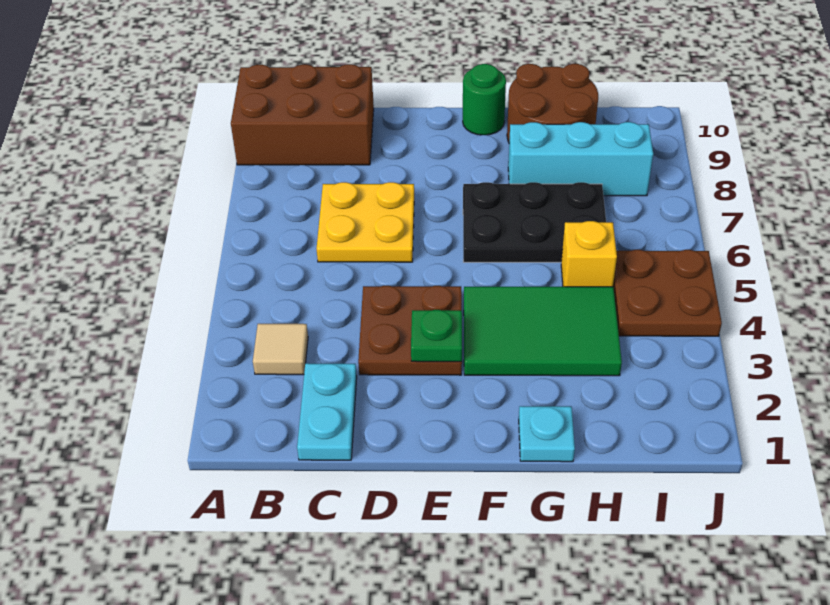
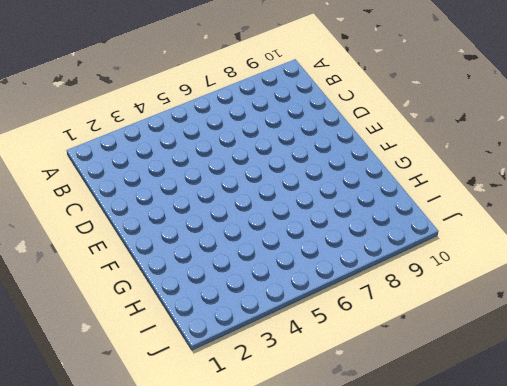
none -> brown 2x3 brick [231,64,374,165]
none -> tan 1x1 tile [253,324,308,375]
none -> cyan 1x2 plate [297,363,357,460]

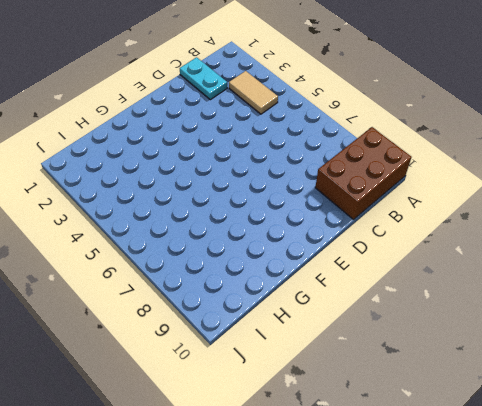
tan 1x2 tile [229,71,278,114] -> tan 1x1 tile [253,324,308,375]
none -> yellow 2x2 plate [317,182,414,262]
none -> brown 2x2 plate [358,286,462,375]
none -> green 2x3 tile [464,287,622,376]

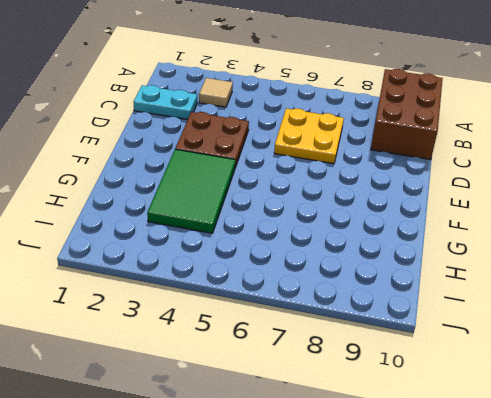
none -> black 2x3 plate [463,182,606,262]
none -> green 1x1 round brick [463,64,506,135]
none -> cyan 1x1 plate [519,406,575,462]

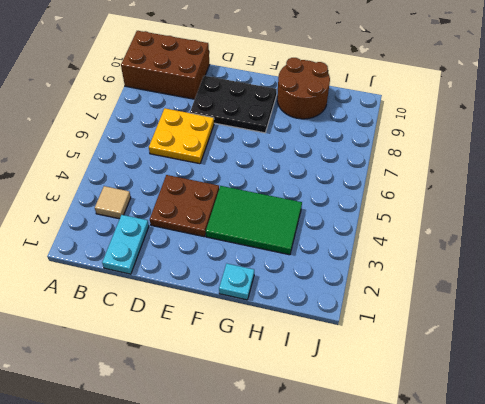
black 2x3 plate [190,76,277,133] -> black 2x3 plate moved to [463,182,606,262]
none -> green 1x1 round brick [463,64,506,135]
none -> cyan 1x3 brick [508,122,653,196]
none -> yellow 1x1 brick [561,221,617,287]

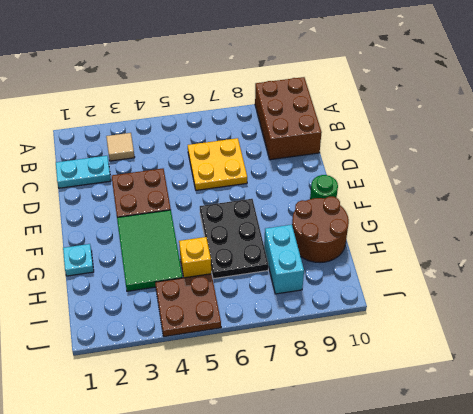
cyan 1x2 brick [264,225,304,294] -> cyan 1x3 brick [508,122,653,196]
none -> green 1x1 plate [411,310,462,362]

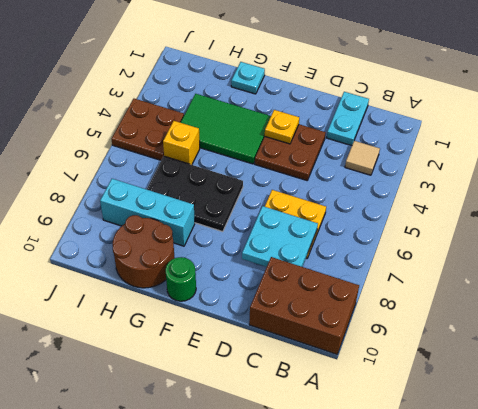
cyan 2x2 plate [242,206,318,267] -> none
yellow 1x1 plate [265,110,299,144] -> green 1x1 plate [411,310,462,362]

